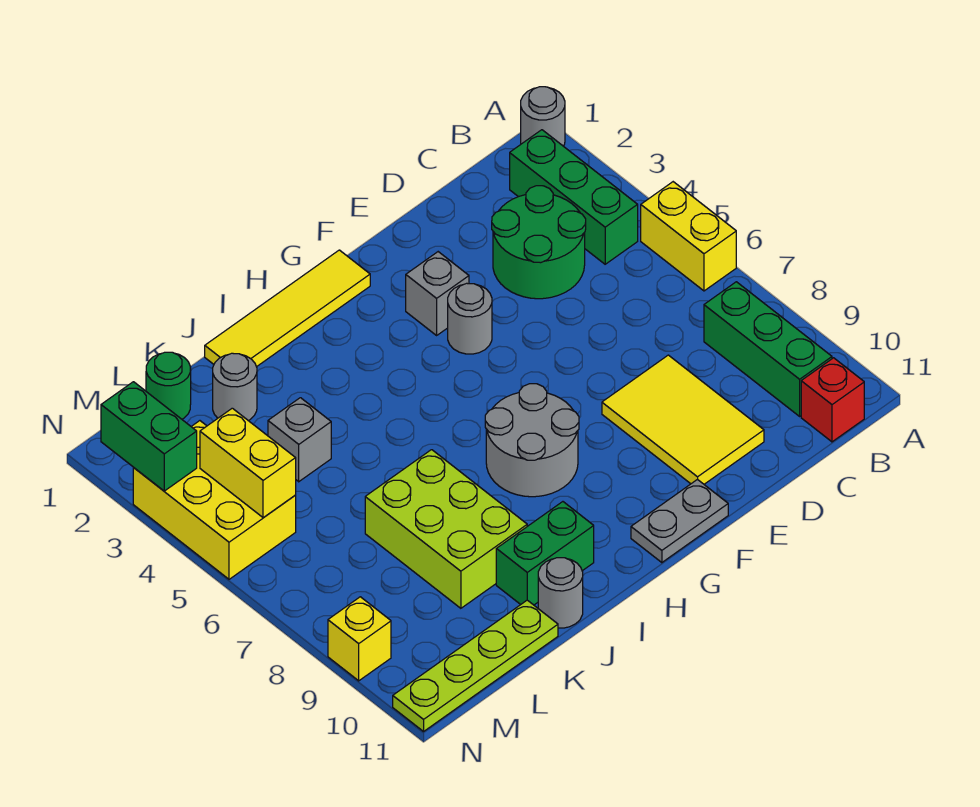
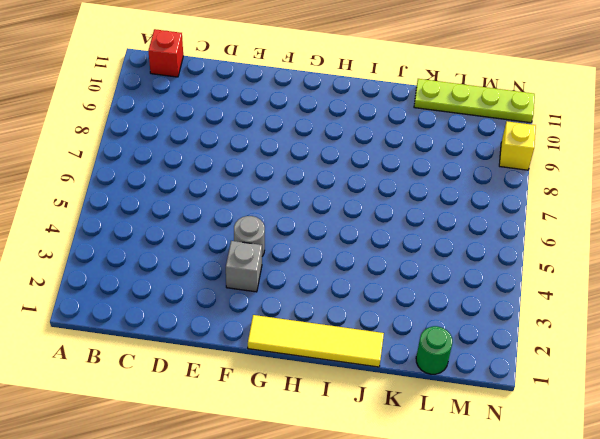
none -> grey 1x1 round brick [521,87,565,146]
none -> yellow 1x2 brick [641,182,736,291]
none -> green 1x3 brick [510,130,638,264]

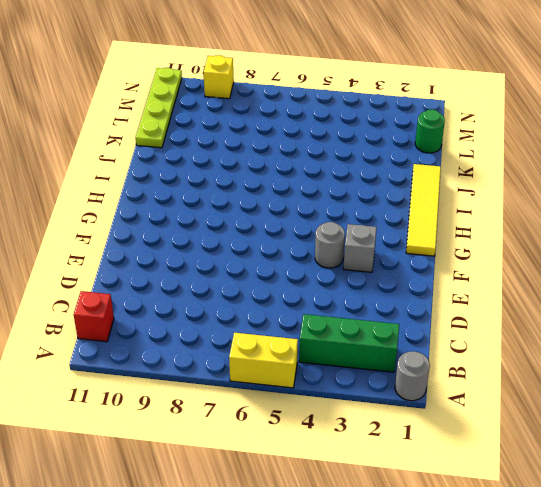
none -> green 1x3 brick [704,282,832,416]
none -> green 2x2 round brick [492,186,586,299]
none -> yellow 2x3 tile [602,355,764,484]

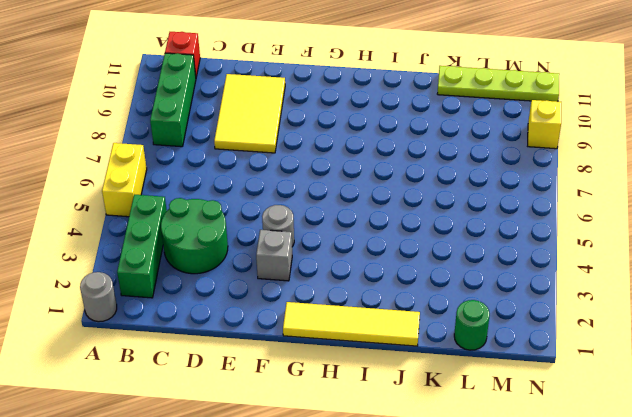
none -> grey 1x2 plate [631,479,728,563]
none -> grey 2x2 round brick [485,384,579,497]
none -> green 1x2 brick [496,502,594,605]

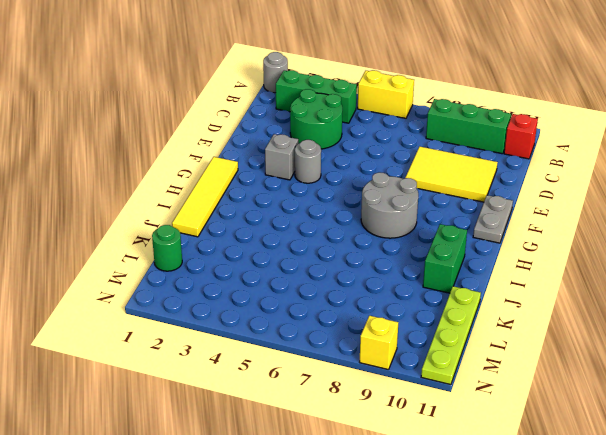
none -> lime 2x3 brick [365,450,527,608]
none -> grey 1x1 round brick [538,558,583,628]
none -> grey 1x1 round brick [213,353,257,421]

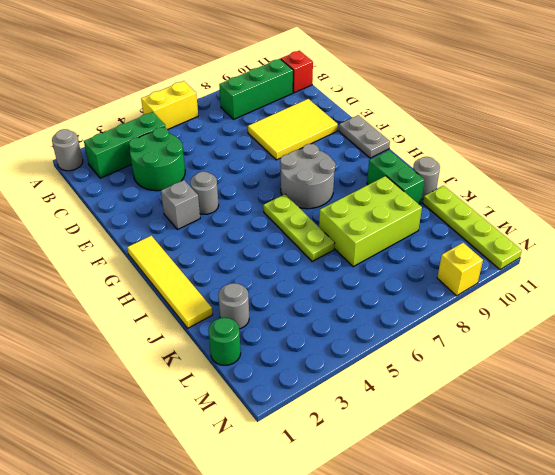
lime 1x3 plate [263,194,335,261] -> none
none -> grey 1x1 brick [268,398,331,482]
none -> yellow 2x3 brick [133,421,296,579]
none -> yellow 1x2 brick [200,408,296,518]

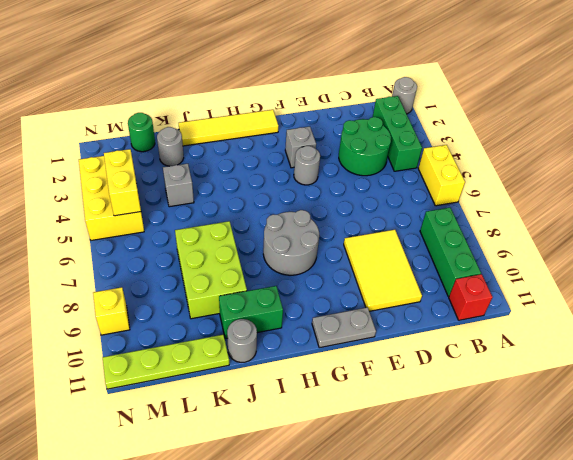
none -> green 1x2 brick [101,382,197,491]

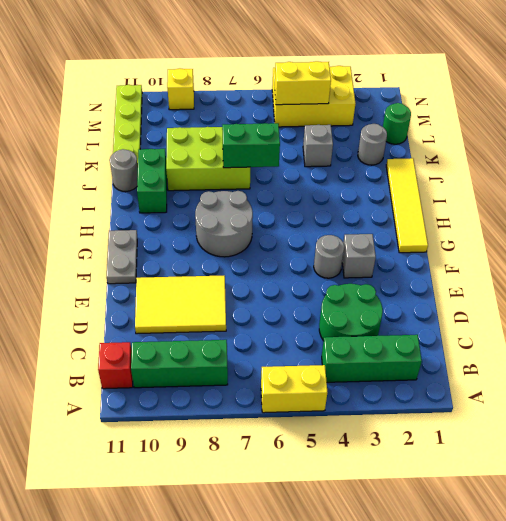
green 1x2 brick [222,123,280,168] -> green 1x2 brick moved to [101,382,197,491]
none -> grey 1x1 round brick [521,87,565,146]

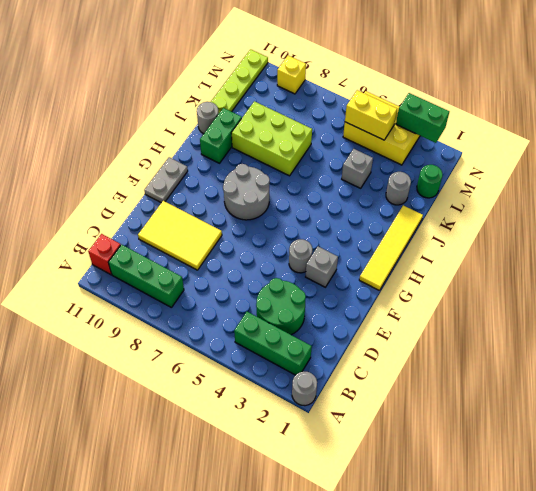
none -> yellow 1x2 brick [641,182,736,291]

